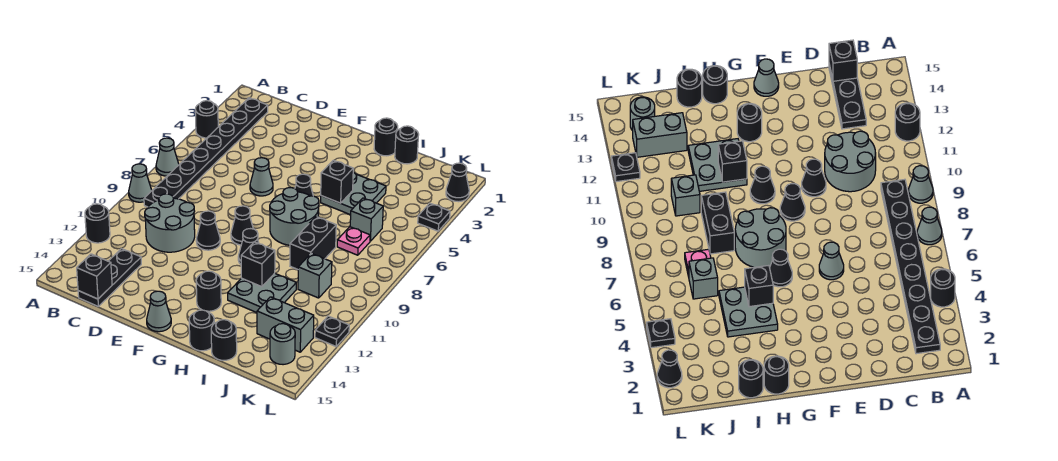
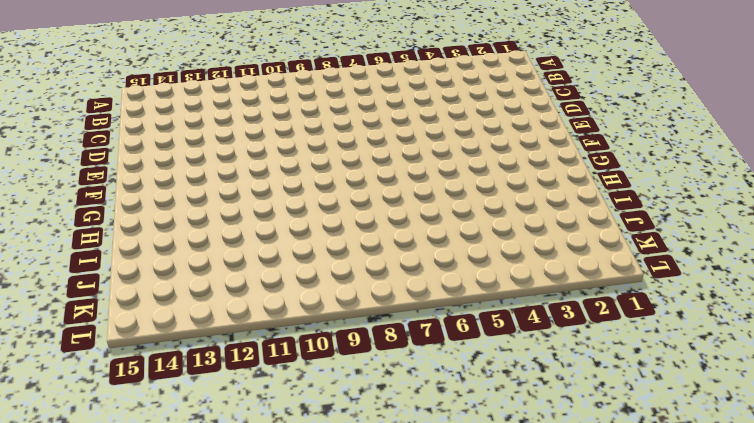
none -> black 1x1 round brick [195,101,218,138]
none -> grey 1x1 cone [156,138,179,176]
none -> grey 1x1 cone [129,164,152,202]
none -> black 1x1 round brick [85,204,110,243]

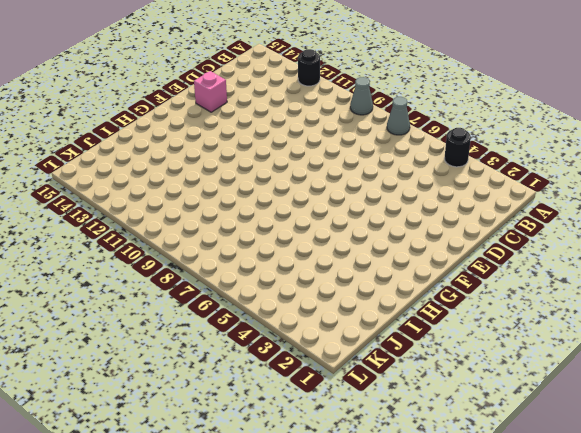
pink 1x1 brick [194,71,227,112] -> none
none -> black 1x8 plate [144,98,268,207]
none -> grey 2x2 round brick [145,194,195,252]
none -> black 1x3 plate [78,249,141,306]
none -> grey 1x1 cone [250,158,273,196]

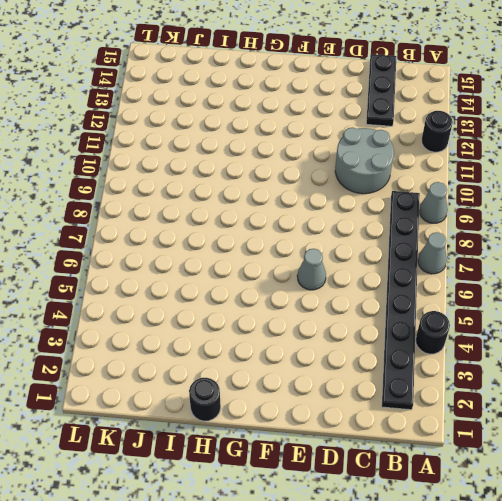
none -> black 1x1 cone [196,211,220,250]
none -> black 1x1 cone [231,206,253,245]
none -> grey 1x1 cone [147,291,171,332]
none -> black 1x1 cone [295,174,313,196]

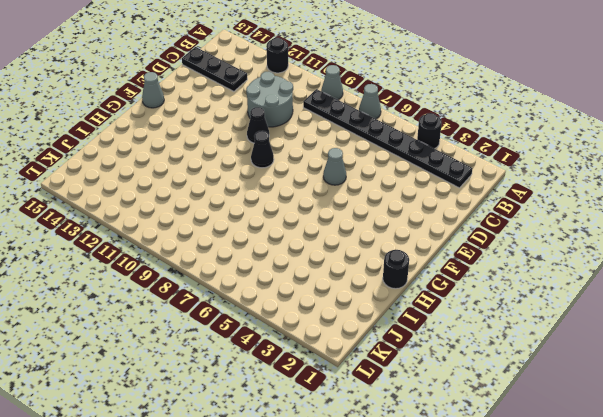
none -> black 1x1 cone [295,174,313,196]
none -> grey 2x2 round brick [270,187,319,245]
none -> black 1x1 cone [238,229,259,264]
none -> black 1x1 round brick [196,271,221,311]

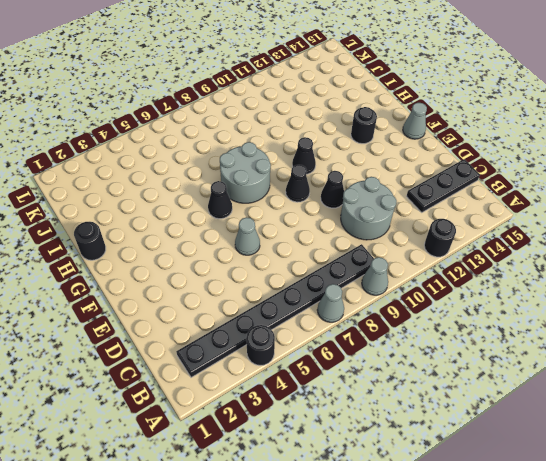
none -> grey 2x2 plate [321,172,386,215]
none -> grey 2x2 plate [228,273,296,313]
none -> black 1x1 round brick [189,310,214,351]
none -> black 1x1 round brick [395,126,419,164]

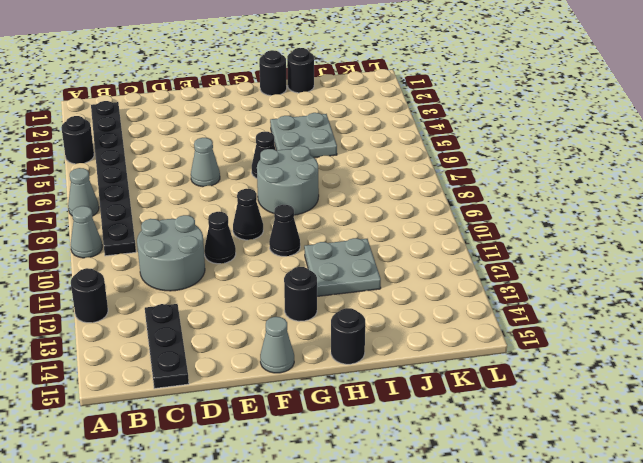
none -> black 1x2 brick [290,217,336,269]
none -> black 1x1 round brick [211,320,237,360]
none -> grey 1x1 brick [350,198,383,241]
none -> pink 1x1 plate [337,227,370,255]

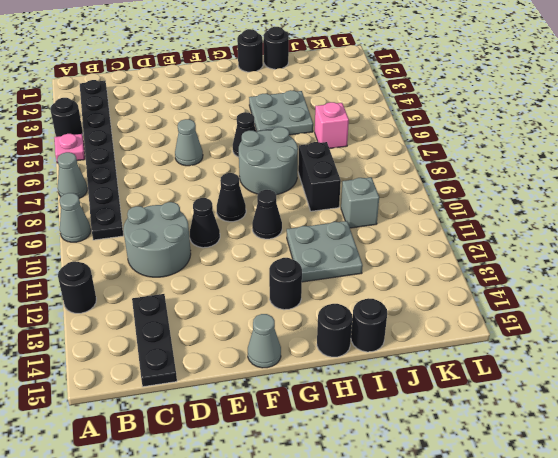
pink 1x1 plate [54,134,85,163] -> pink 1x1 plate moved to [337,227,370,255]
pink 1x1 brick [315,102,349,149] -> grey 1x1 brick [350,198,383,241]
none -> grey 1x2 brick [257,297,314,352]
none -> grey 1x1 round brick [270,324,295,365]
none -> black 1x1 cone [446,163,469,202]
none -> black 1x1 plate [418,203,450,231]

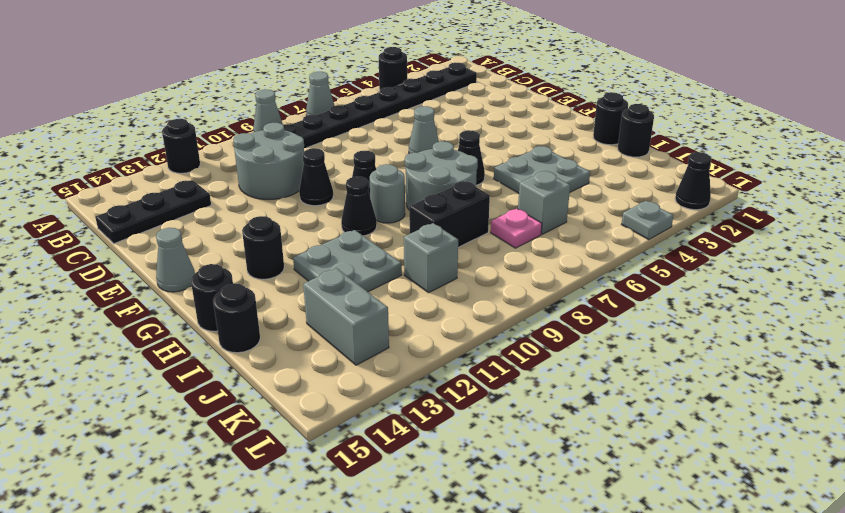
grey 1x1 round brick [370,164,405,223] -> grey 1x1 round brick moved to [270,324,295,365]
grey 1x1 plate [621,201,673,240] -> black 1x1 plate [418,203,450,231]
none -> black 1x1 plate [315,316,349,346]
none -> black 1x1 brick [77,254,112,299]
none -> black 1x1 brick [321,160,353,203]
none -> black 1x1 brick [241,242,275,287]

